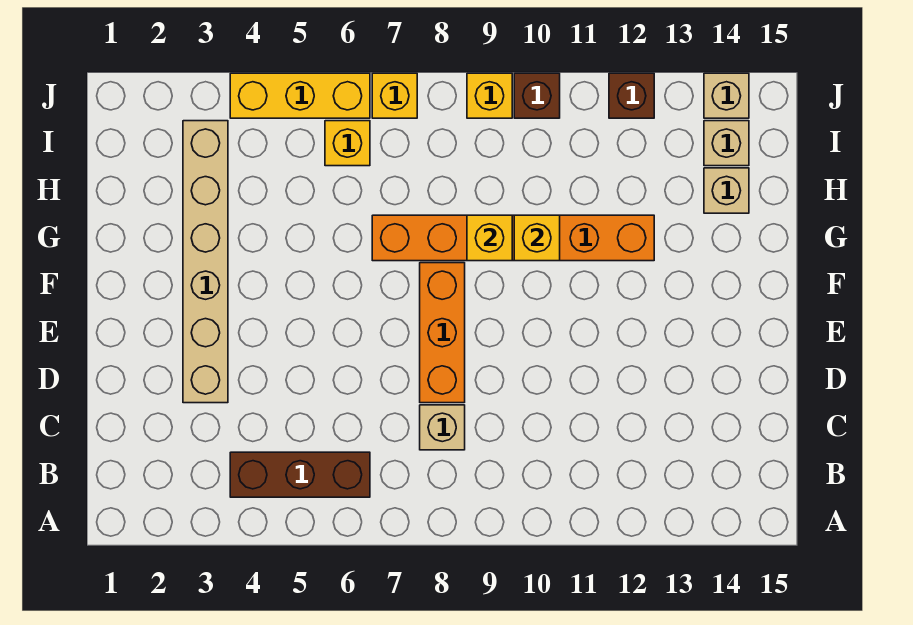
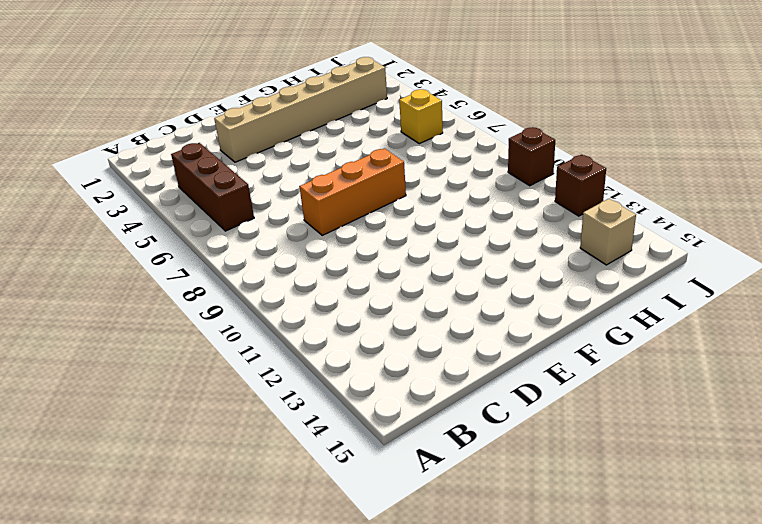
none -> tan 1x1 brick [420,405,465,450]
none -> orange 1x6 brick [372,215,654,261]
none -> tan 1x1 brick [704,168,749,213]

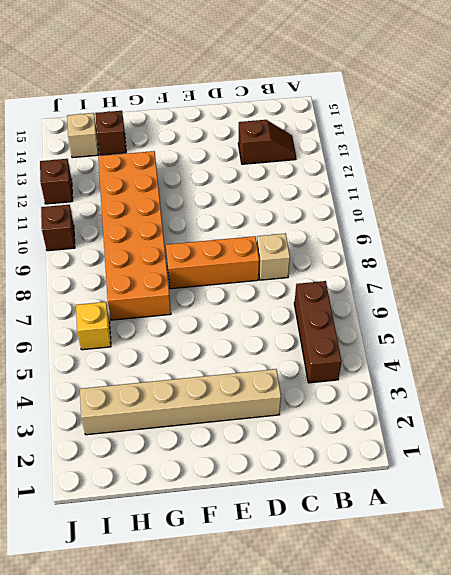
brown 1x2 slope [238,120,296,164] -> none
orange 2x6 brick [98,151,171,320] -> orange 1x6 brick [372,215,654,261]
brown 1x1 brick [95,111,126,155] -> tan 1x1 brick [704,168,749,213]
none -> yellow 1x3 brick [230,73,370,118]
none -> yellow 1x1 brick [372,73,417,118]
none -> yellow 1x1 brick [467,73,512,118]

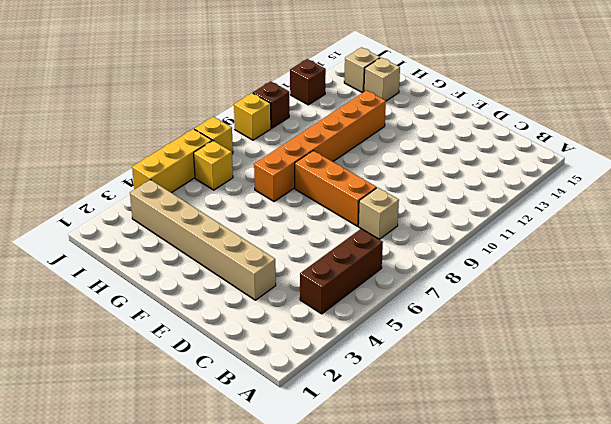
none -> tan 1x1 brick [704,73,749,118]
none -> yellow 1x1 brick [467,215,512,261]
none -> yellow 1x1 brick [514,215,560,261]

